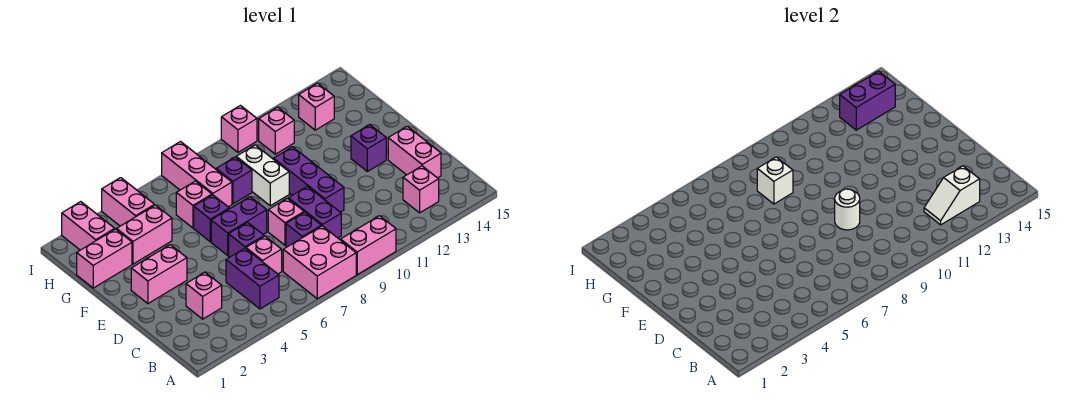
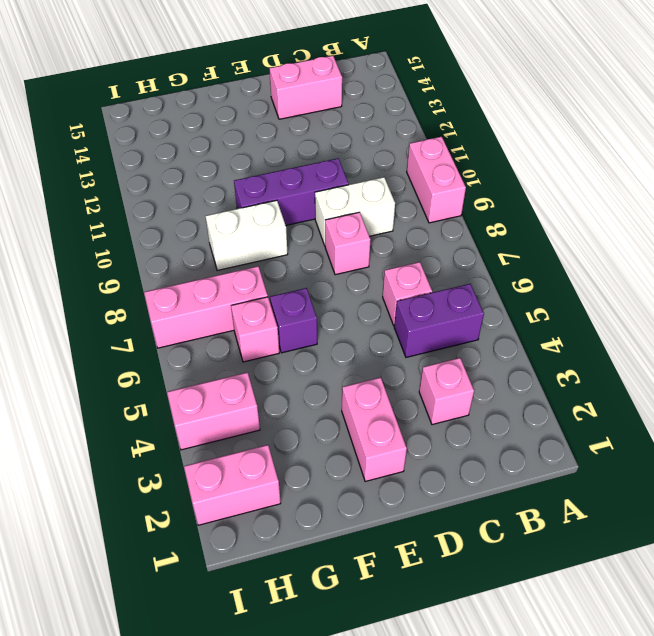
white 1x2 brick [315,177,395,245] -> purple 1x2 brick [288,186,341,238]
none -> pink 2x2 brick [283,226,356,299]
none -> pink 1x1 brick [403,166,439,213]
none -> purple 1x1 brick [286,212,321,247]
none -> purple 1x1 brick [229,222,264,257]

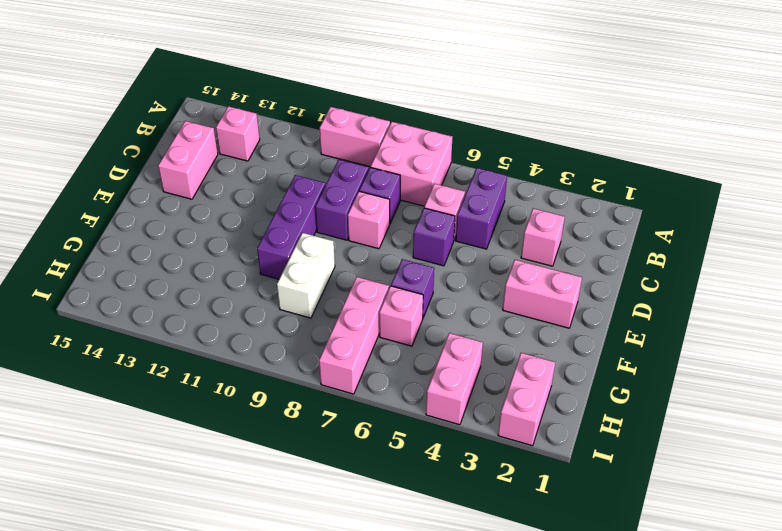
none -> purple 1x2 brick [211,197,267,255]
none -> purple 1x1 brick [351,125,386,171]
none -> pink 1x2 brick [77,229,132,288]
none -> pink 1x2 brick [117,205,172,264]

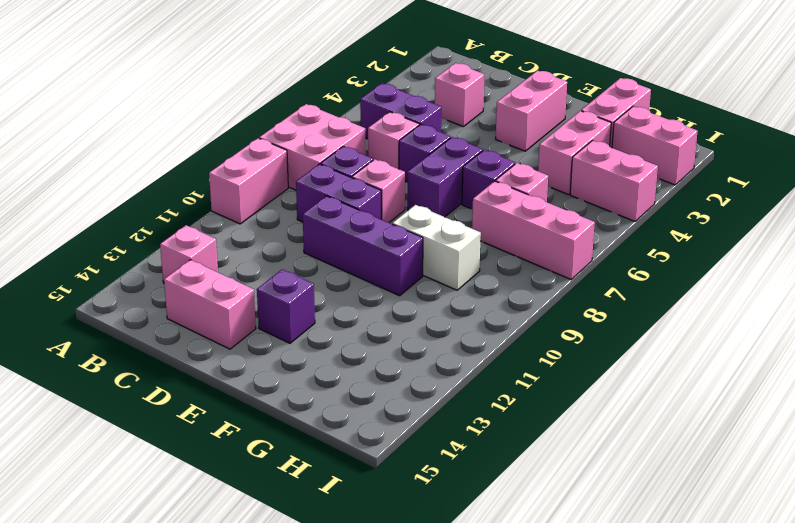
none -> purple 1x1 brick [216,157,252,204]
none -> pink 1x1 brick [259,107,294,154]
none -> pink 1x1 brick [299,83,334,130]
none -> pink 1x1 brick [221,106,257,152]

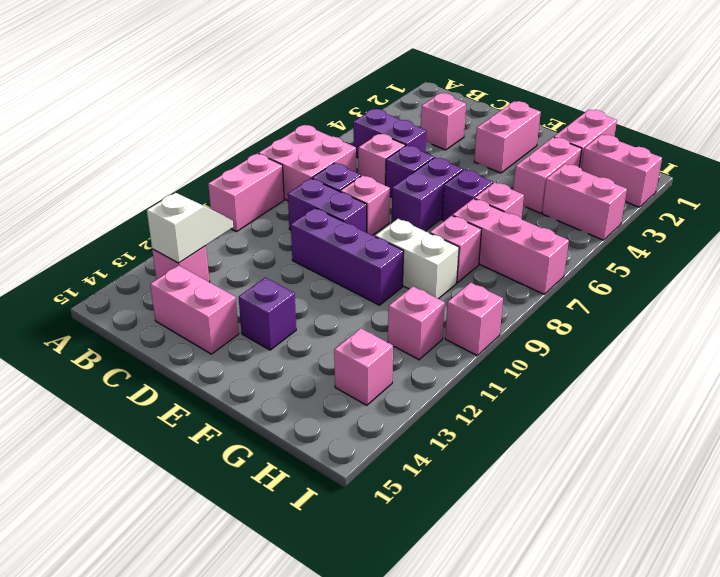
pink 1x1 brick [430,215,482,282] -> purple 1x1 brick [216,157,252,204]
none -> white 1x1 round brick [835,189,860,230]
none -> white 1x1 brick [757,157,793,204]
none -> purple 1x2 brick [840,71,895,130]

